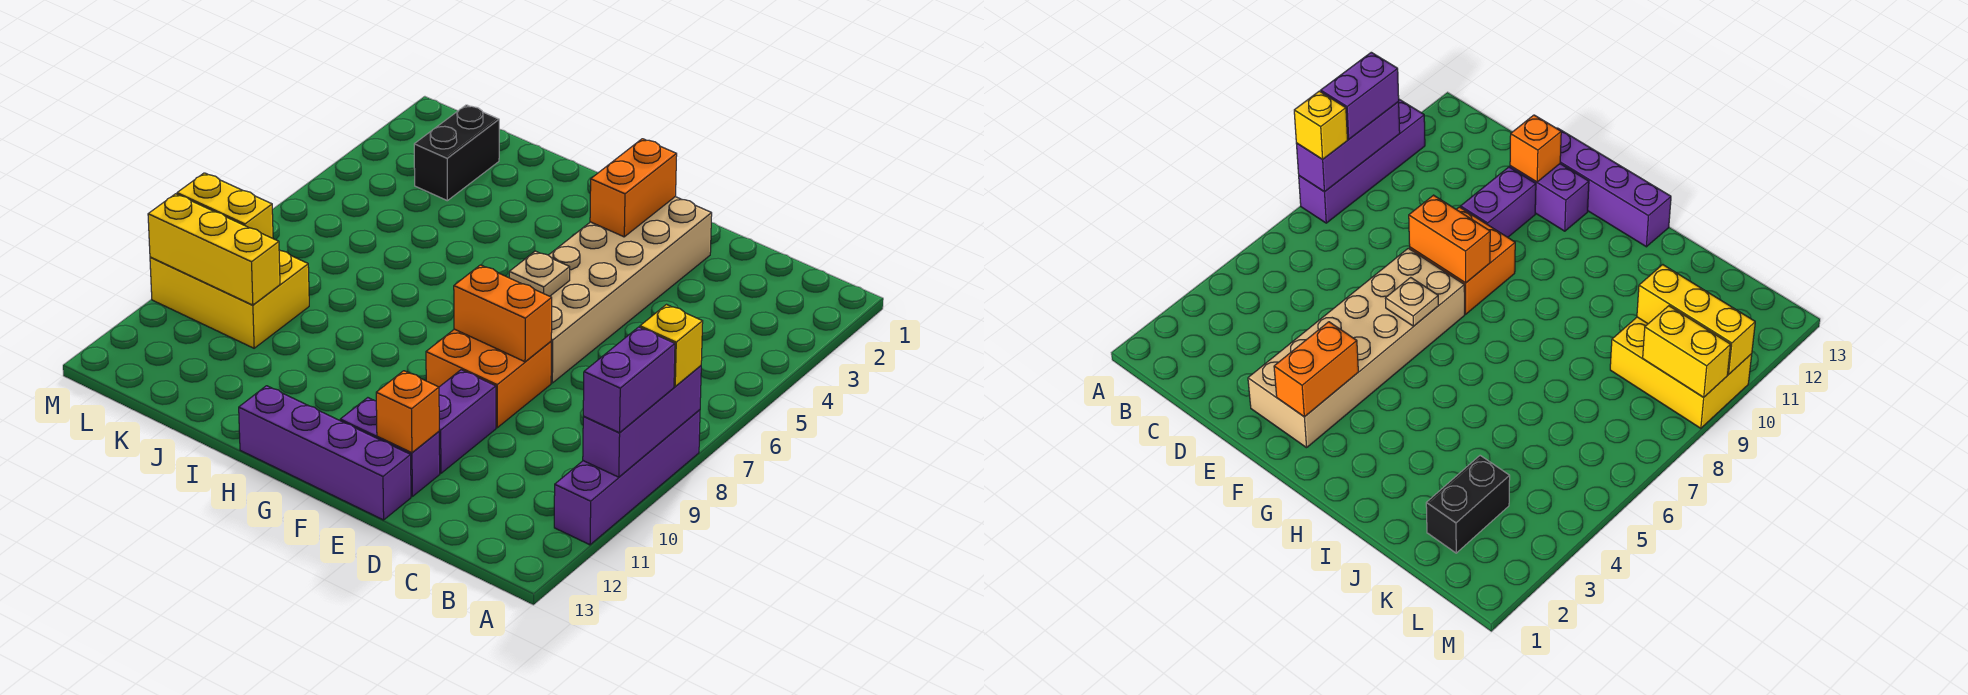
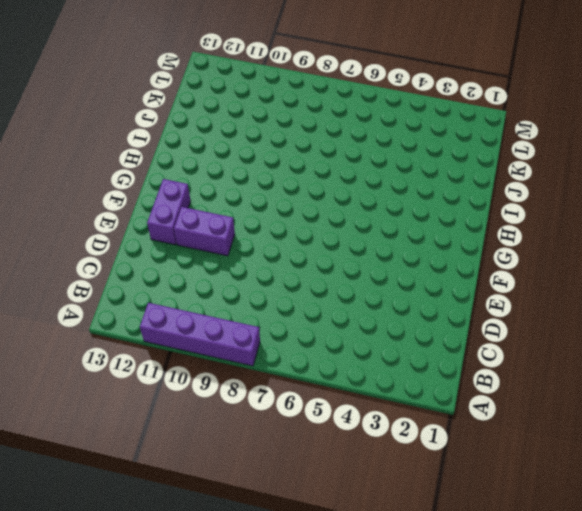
none -> tan 2x6 brick [549,197,712,383]
none -> orange 2x2 brick [426,329,551,428]
none -> purple 1x4 brick [239,386,411,520]

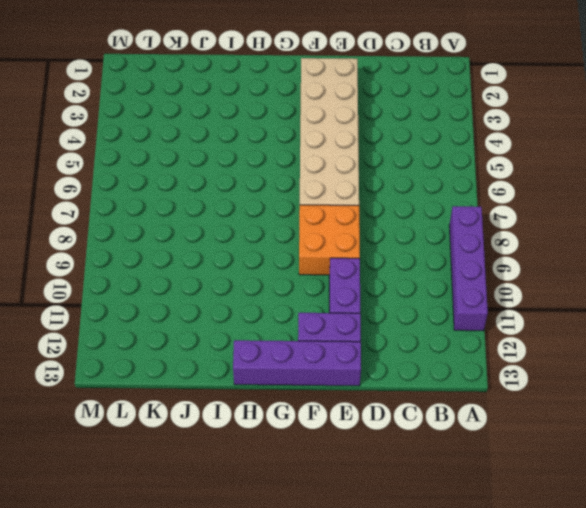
none -> black 1x2 brick [414,105,499,201]
none -> yellow 2x3 brick [150,250,309,348]
none -> purple 1x3 brick [583,366,701,477]

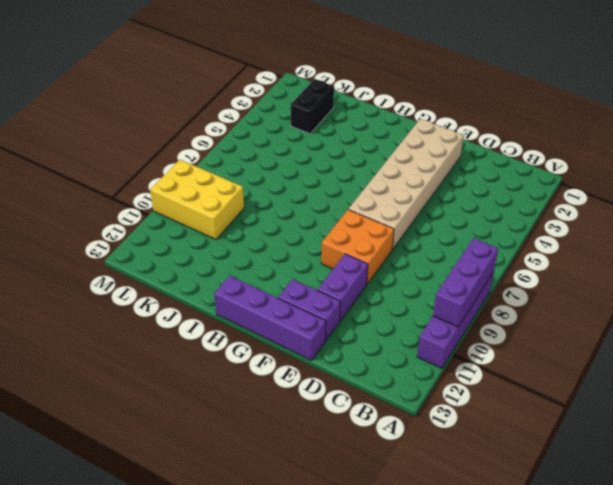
none -> orange 1x2 brick [454,265,552,362]
none -> orange 1x1 brick [376,371,439,453]
none -> orange 1x2 brick [590,139,677,237]

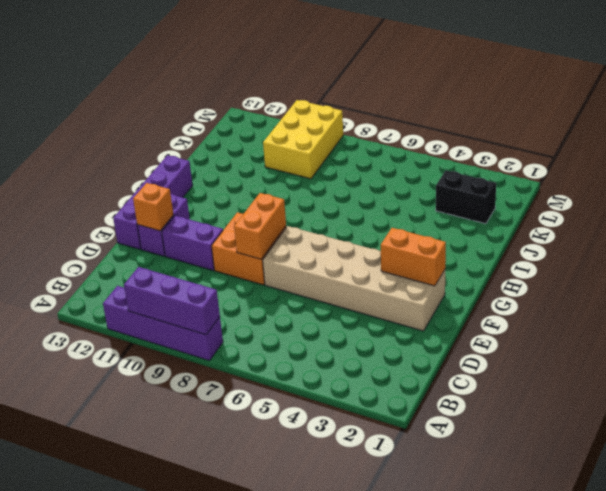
none -> tan 1x1 plate [509,251,570,296]
none -> yellow 1x3 brick [148,194,280,305]
none -> yellow 1x2 brick [177,173,273,238]

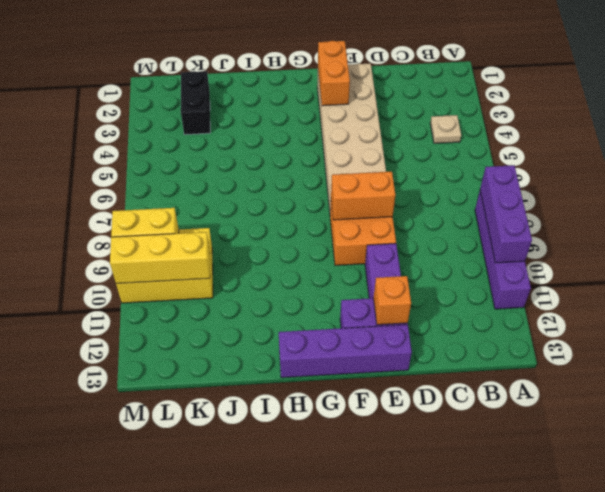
tan 1x1 plate [430,115,461,143] -> tan 1x1 plate moved to [509,251,570,296]
none -> yellow 1x1 brick [640,305,703,386]
none -> purple 1x2 brick [583,327,675,433]

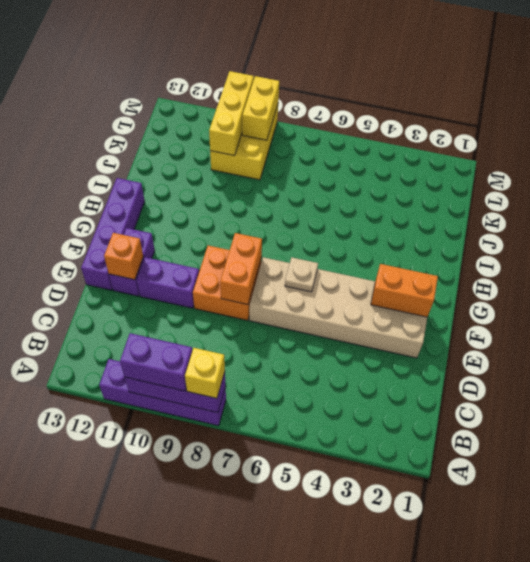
none -> black 1x2 brick [414,105,499,201]

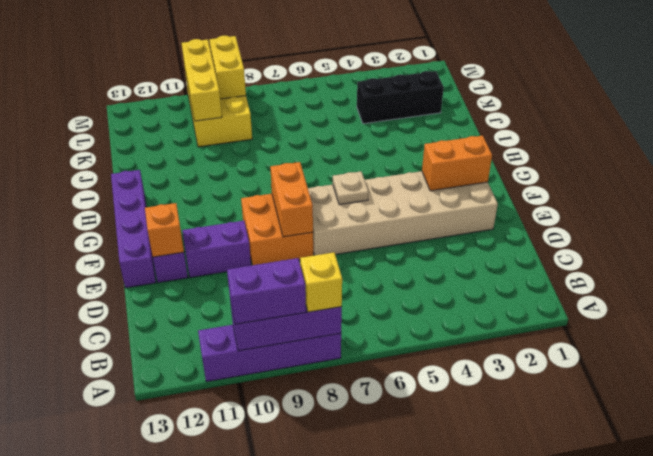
black 1x3 brick [357,71,444,124] -> black 1x2 brick [414,105,499,201]

